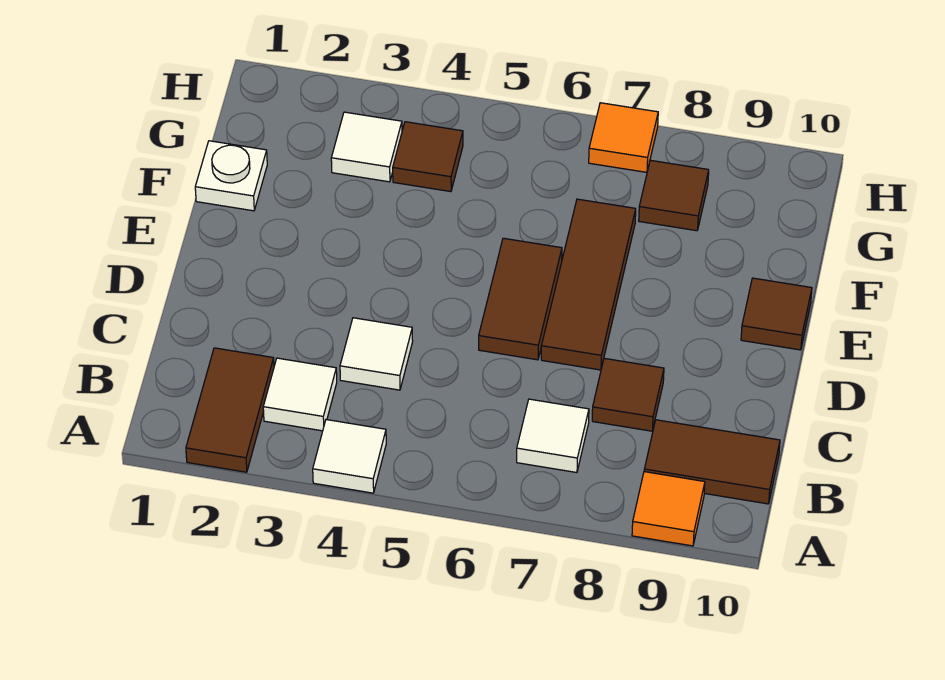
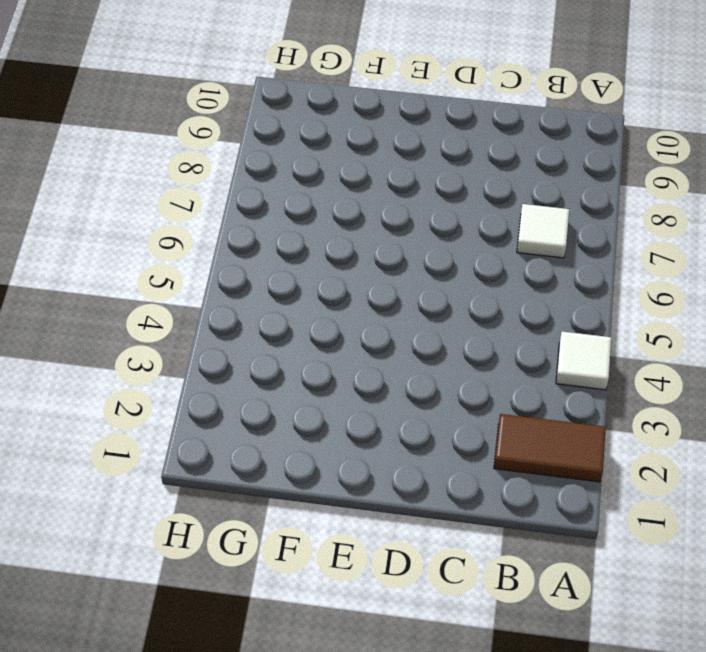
none -> orange 1x1 tile [632,472,705,546]
none -> white 1x1 tile [263,358,337,431]
none -> brown 1x2 tile [644,420,780,504]

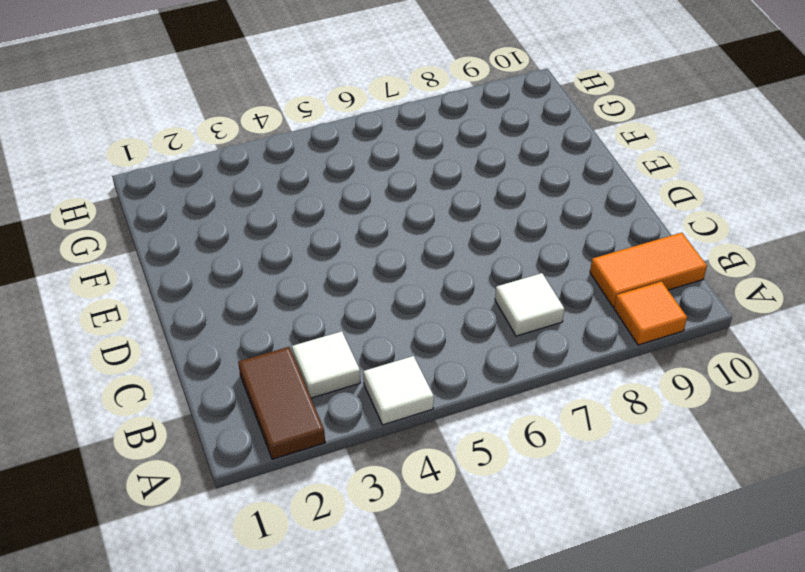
orange 1x2 tile [590,233,707,307] -> brown 1x2 tile [644,420,780,504]
none -> white 1x1 tile [340,318,413,390]
none -> brown 1x1 tile [592,358,664,431]
none -> brown 1x2 tile [479,238,562,360]

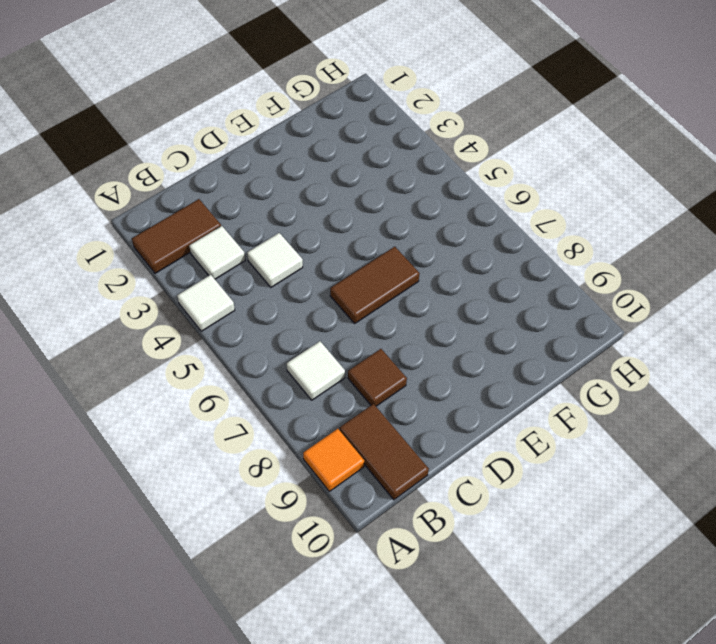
none -> brown 1x3 tile [541,199,636,370]
none -> brown 1x1 tile [741,278,812,350]
none -> white 1x1 plate [195,141,267,211]

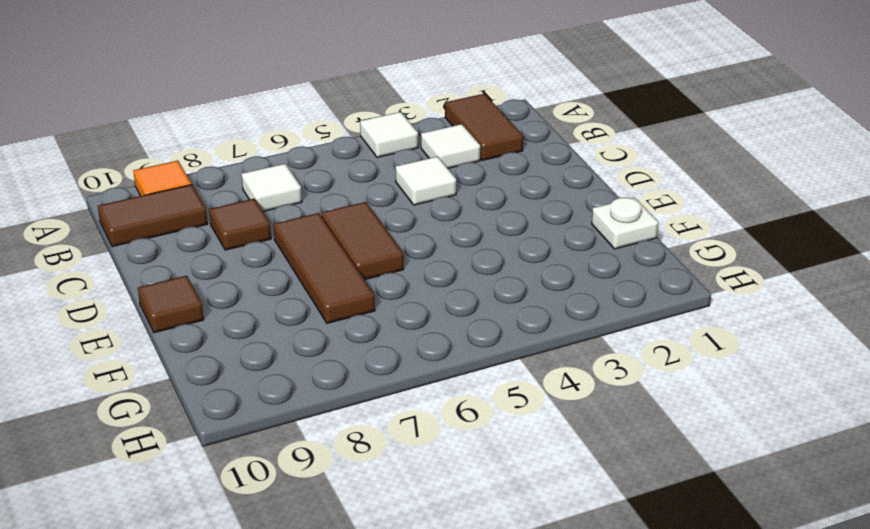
none -> white 1x1 tile [331,112,402,182]
none -> brown 1x1 tile [393,122,463,192]
none -> brown 1x1 tile [639,160,709,231]

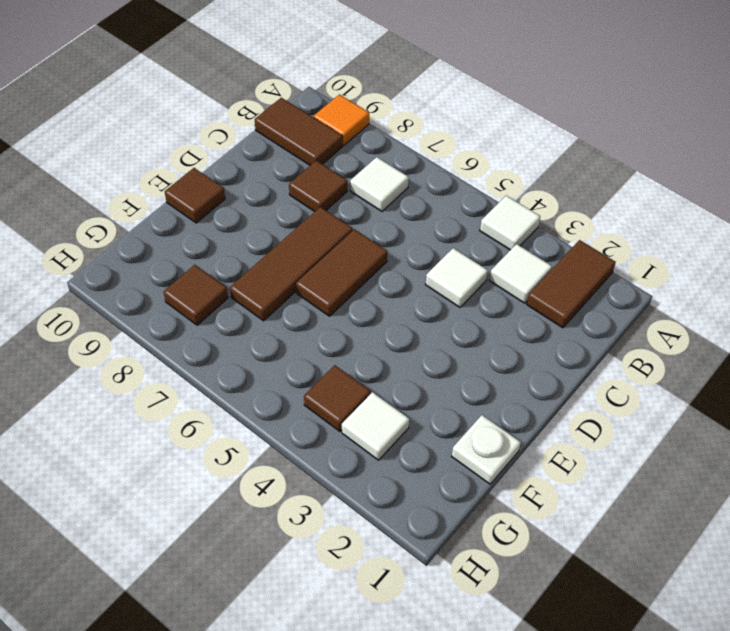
none -> orange 1x1 tile [589,103,658,172]

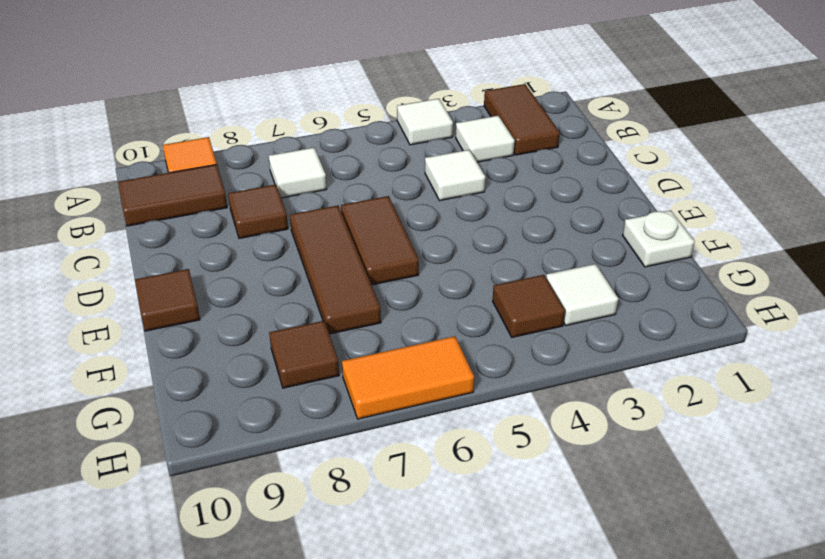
orange 1x2 tile [342,336,474,419] -> orange 1x1 tile [589,103,658,172]

